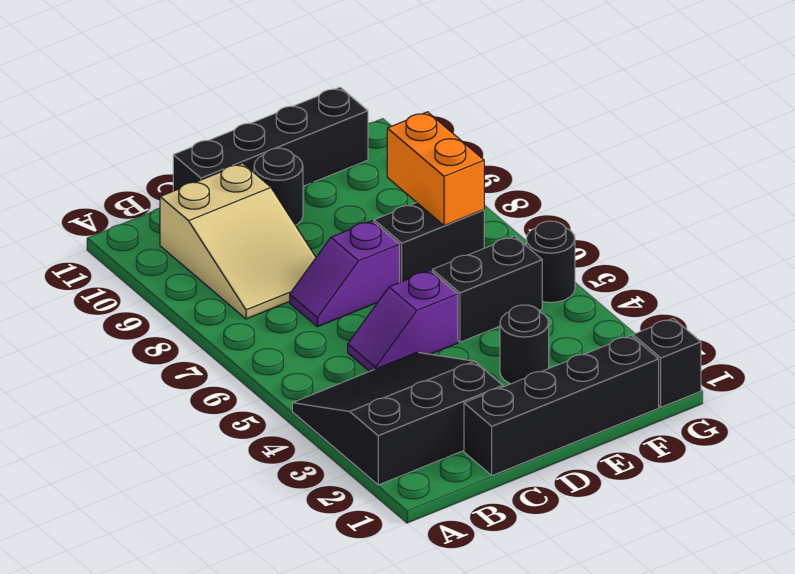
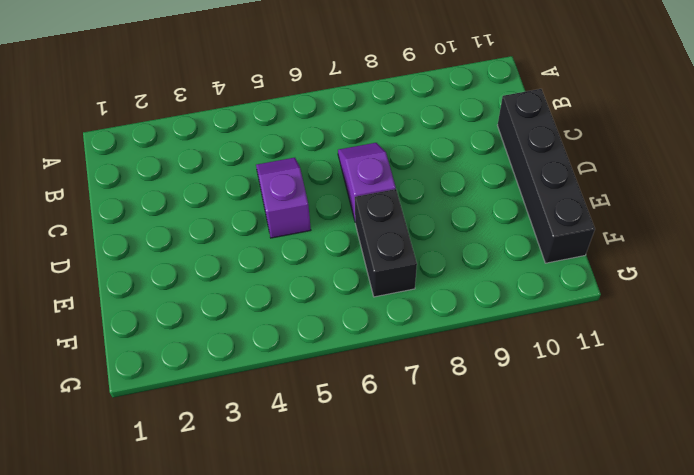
none -> black 3x3 slope [292,352,503,485]
none -> tan 2x3 slope [160,163,316,319]
none -> black 1x4 brick [464,336,659,475]

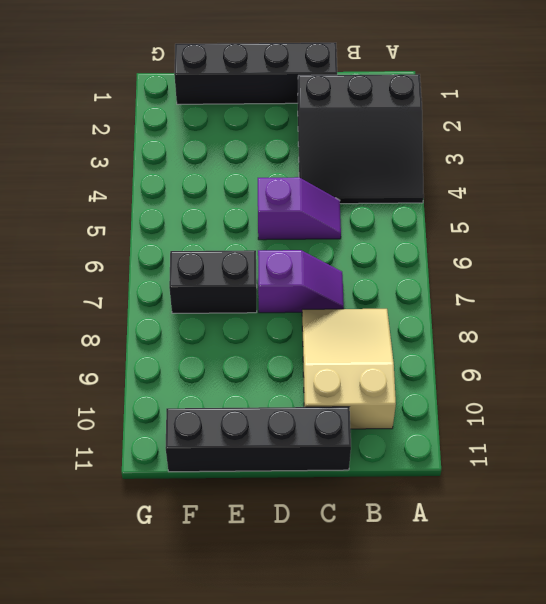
none -> black 1x1 round brick [254,148,303,225]
none -> black 1x1 round brick [500,305,549,384]
none -> black 1x2 brick [432,236,542,342]

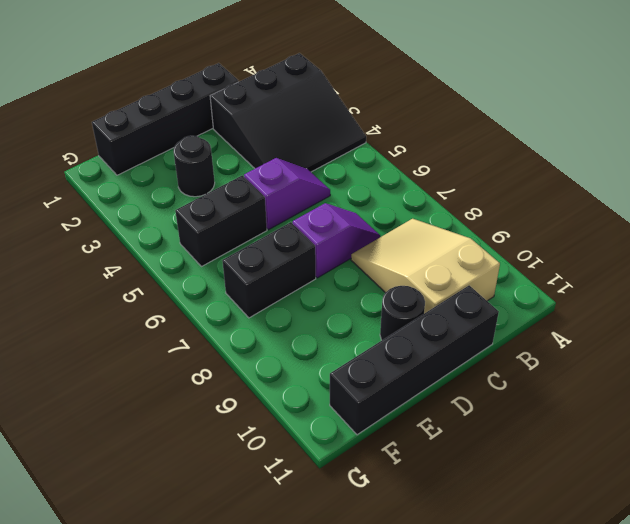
none -> black 1x1 brick [633,318,701,407]
none -> black 1x1 round brick [526,221,575,303]
none -> orange 1x2 brick [387,112,484,226]

